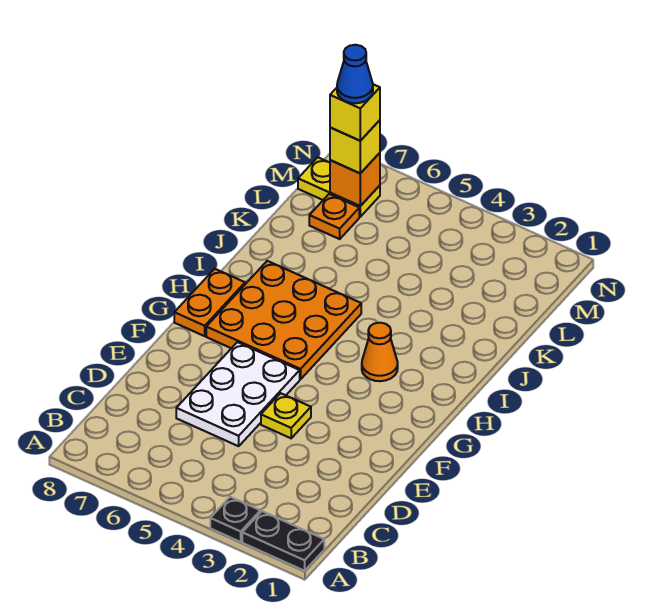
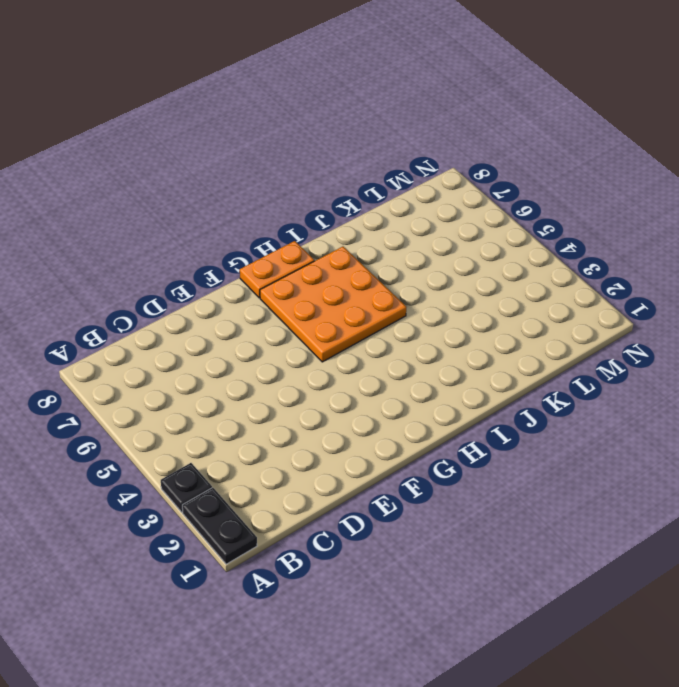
none -> white 2x3 plate [176,342,300,446]
none -> yellow 1x1 plate [261,393,311,438]
none -> orange 1x1 cone [362,323,398,381]

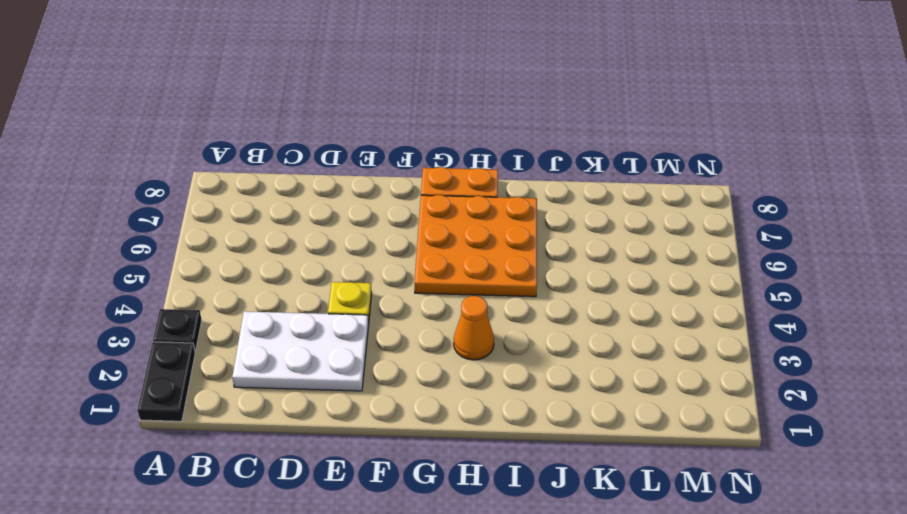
white 2x3 plate [232,311,369,391] -> white 2x3 plate moved to [176,342,300,446]
none -> orange 1x1 plate [309,194,359,239]
none -> yellow 1x2 plate [298,157,380,217]
none -> orange 1x1 brick [330,153,380,206]

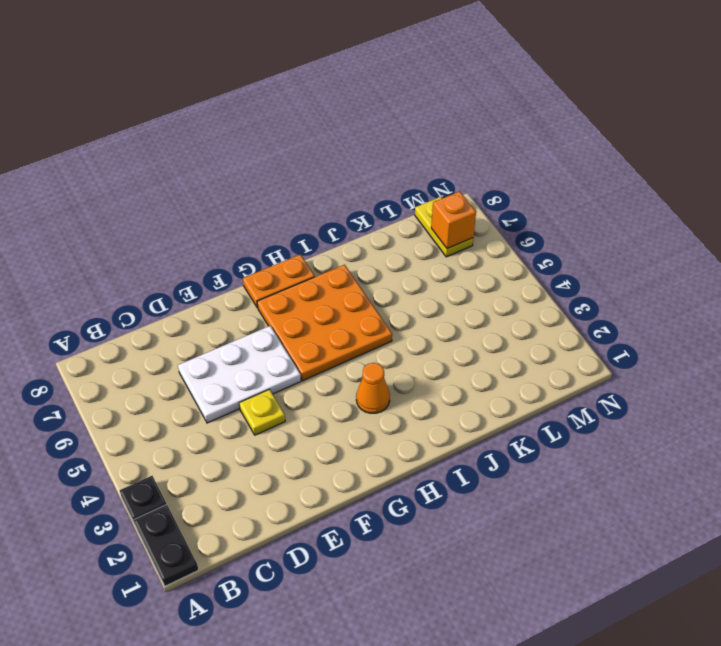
none -> orange 1x1 plate [309,194,359,239]
none -> yellow 1x1 brick [330,120,380,173]
none -> yellow 1x1 brick [330,84,380,141]

